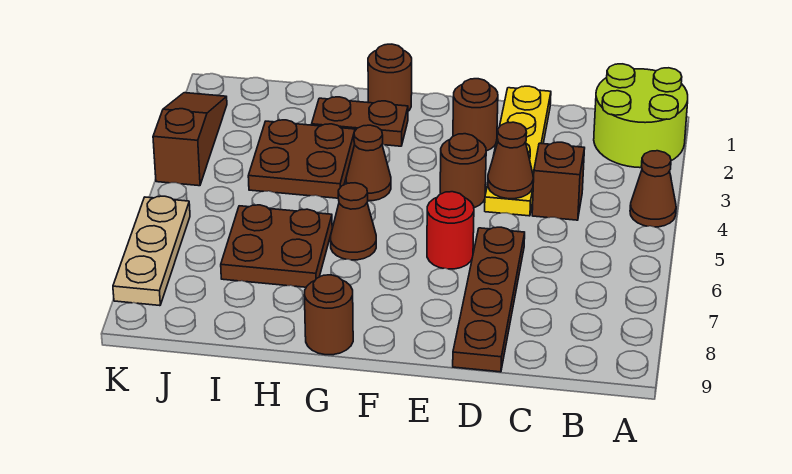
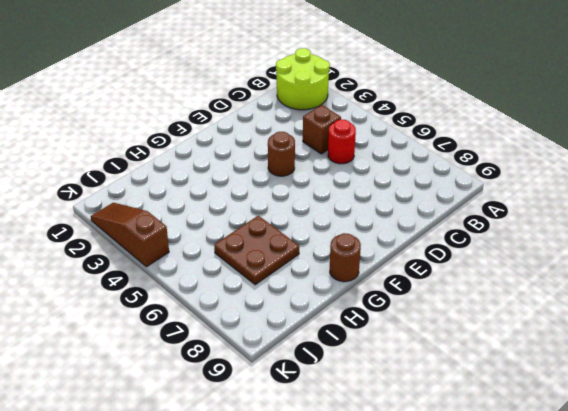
red 1x1 round brick [328,119,356,164] -> red 1x1 round brick moved to [427,192,474,269]
none -> brown 1x1 cone [630,151,676,227]
none -> yellow 1x4 plate [485,86,551,216]
none -> brown 1x4 plate [453,227,525,372]

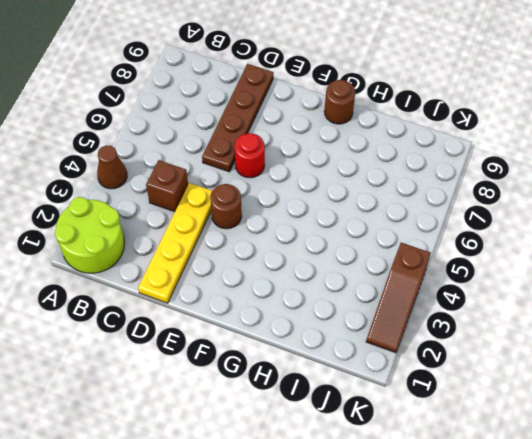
none -> brown 1x1 round brick [453,79,498,151]
none -> brown 1x1 round brick [368,44,412,111]
none -> brown 1x2 plate [312,97,408,146]

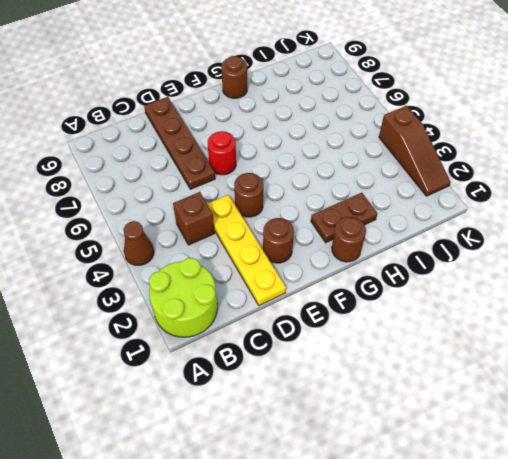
none -> brown 1x1 cone [346,125,391,201]
none -> brown 1x1 cone [331,183,376,260]
none -> brown 2x2 plate [248,120,355,198]

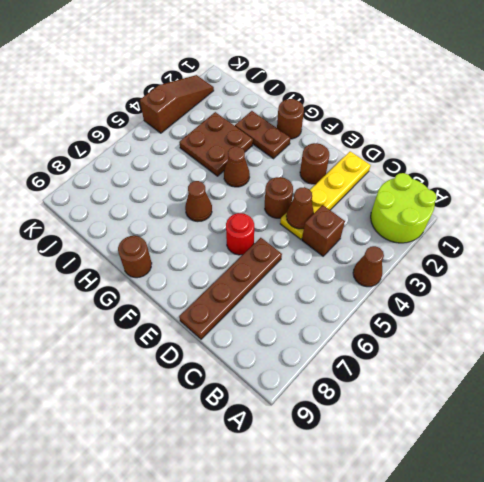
none -> brown 2x2 plate [221,205,332,287]
none -> tan 1x3 plate [113,196,190,306]

